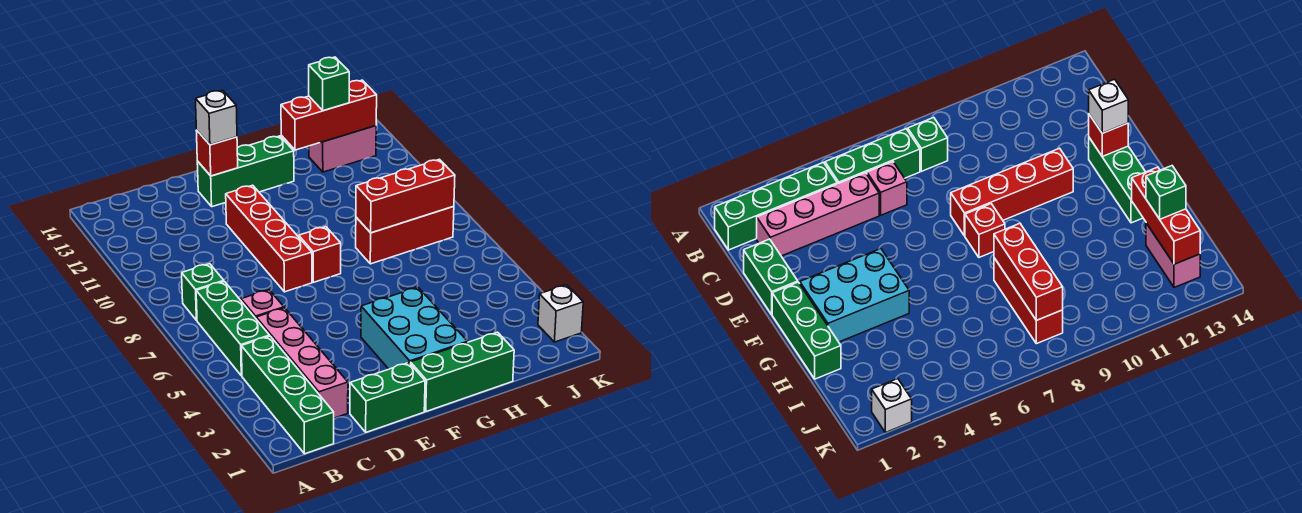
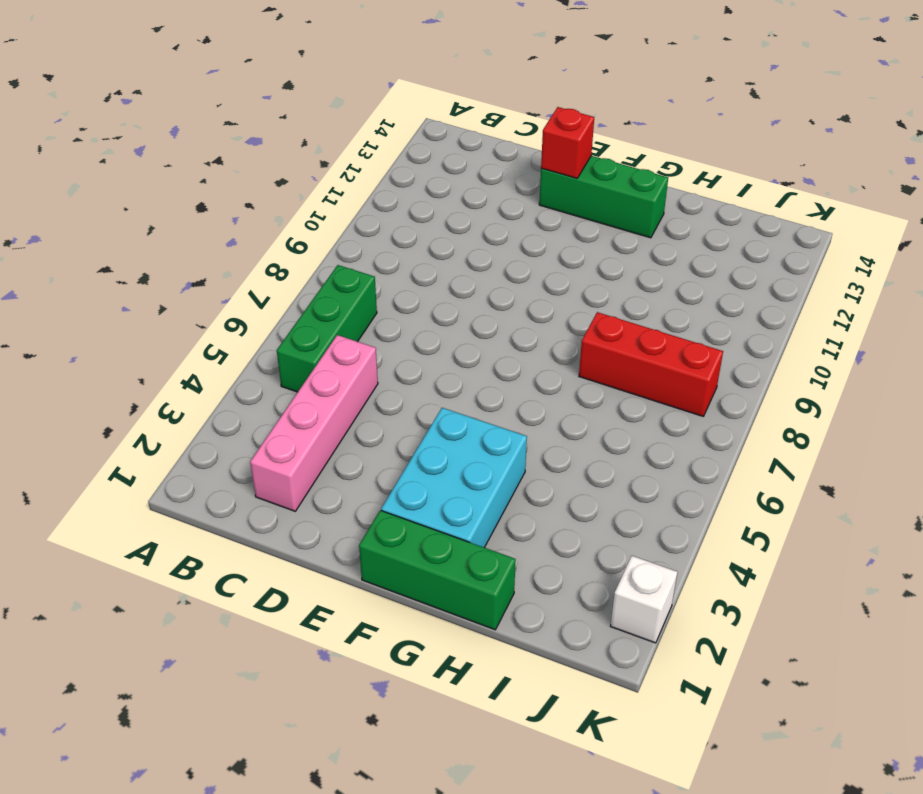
none -> green 1x4 brick [241,336,334,454]
none -> green 1x1 brick [182,264,224,320]
none -> pink 1x1 brick [241,290,284,318]

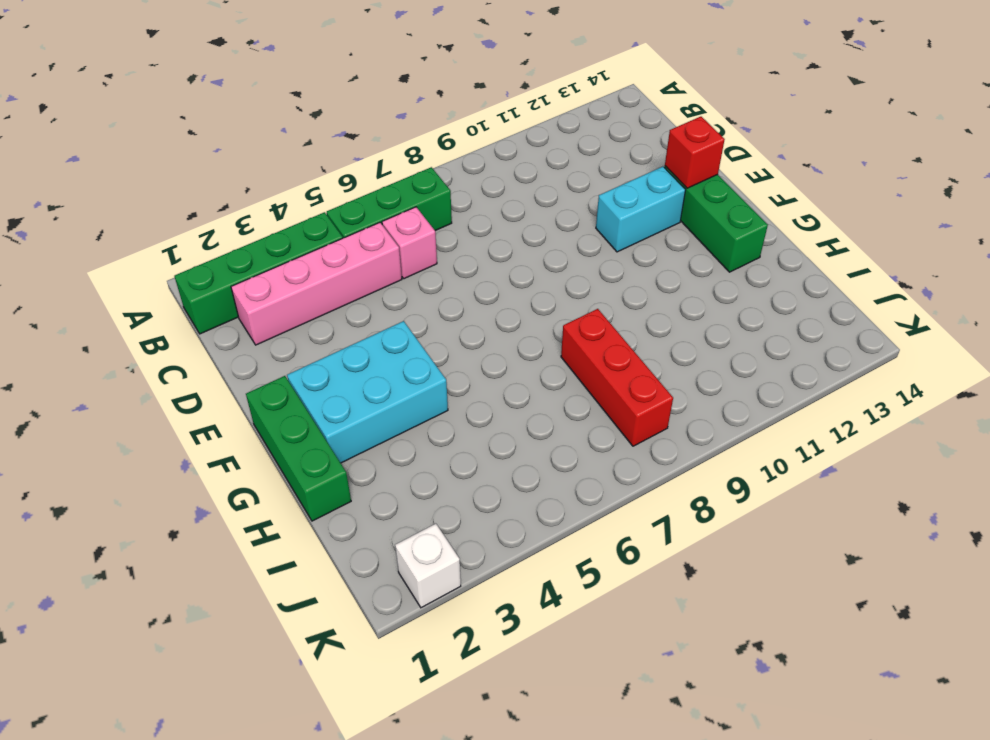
cyan 1x2 brick [596,166,685,252] -> red 1x4 brick [226,185,312,292]
none -> green 1x1 brick [182,264,224,320]
none -> green 1x2 brick [350,363,425,432]
none -> red 1x1 brick [299,227,341,282]

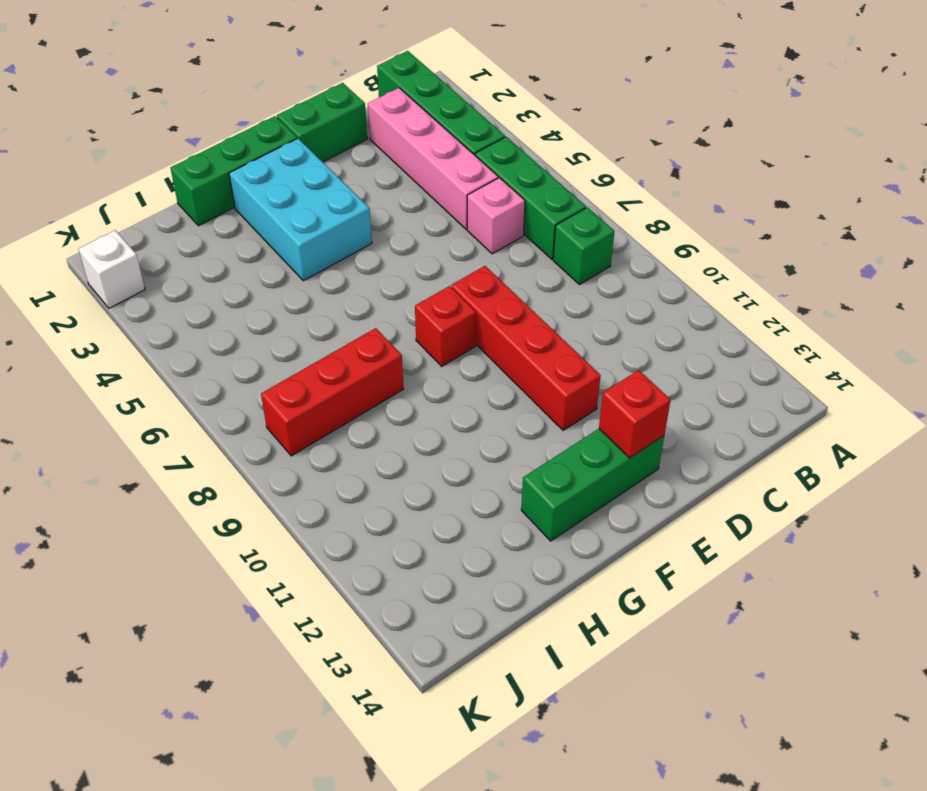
none -> pink 1x2 brick [309,126,376,172]
none -> red 1x3 brick [356,159,455,233]
none -> red 1x3 brick [281,80,377,150]

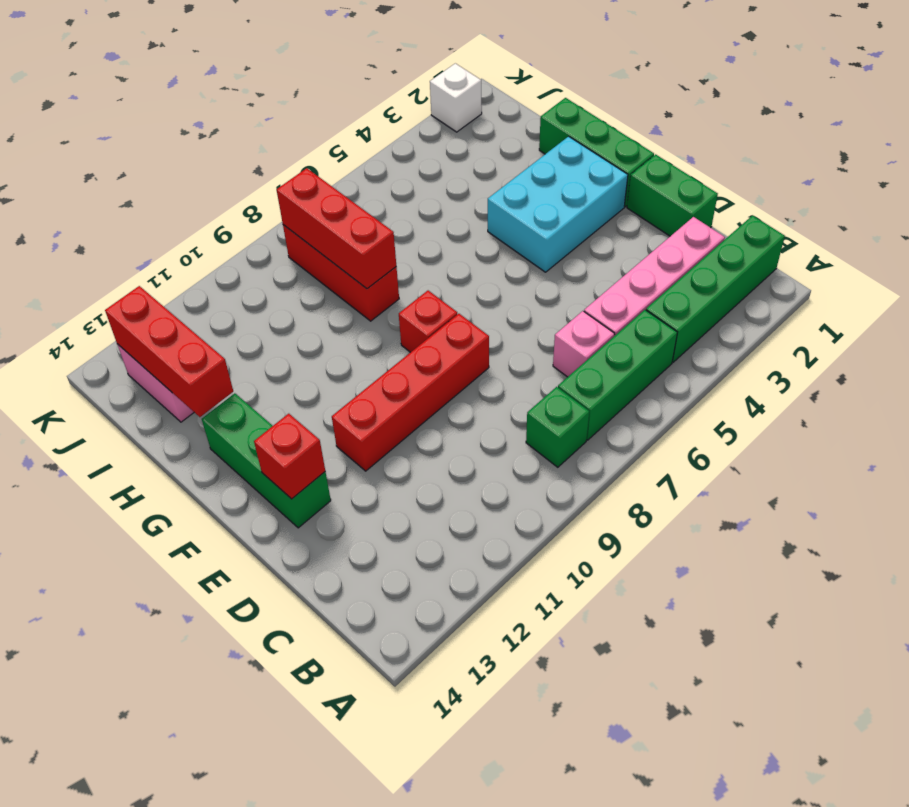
none -> white 1x1 brick [196,90,237,145]
none -> green 1x1 brick [309,57,349,111]

